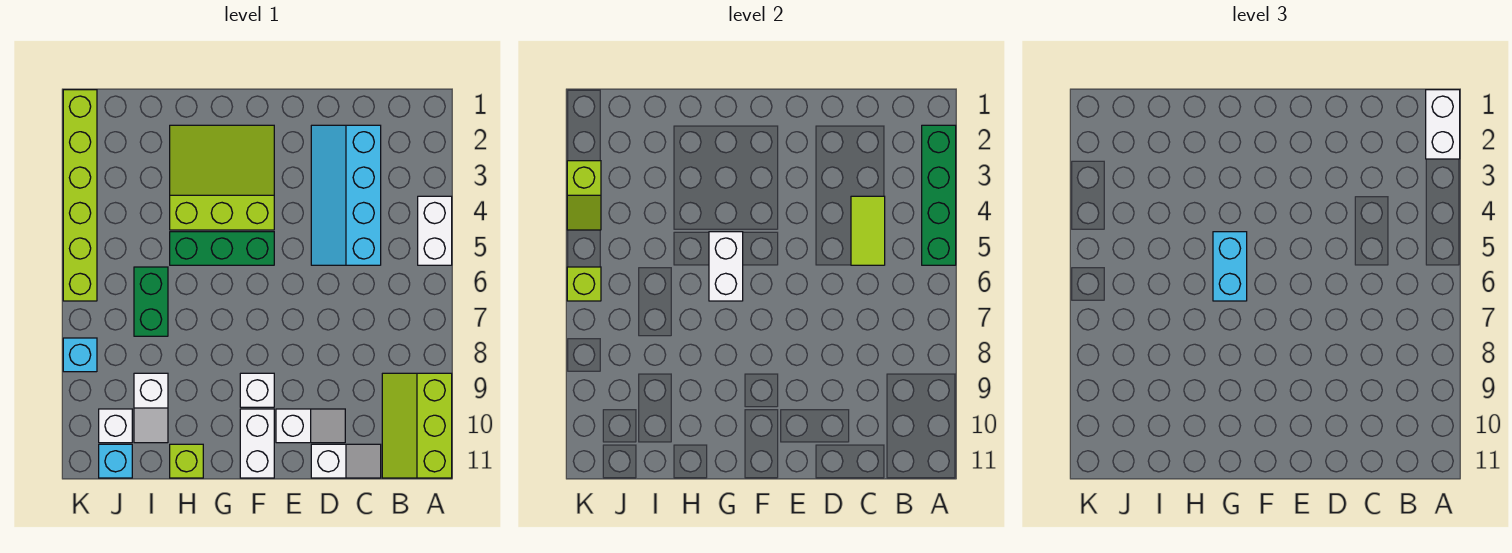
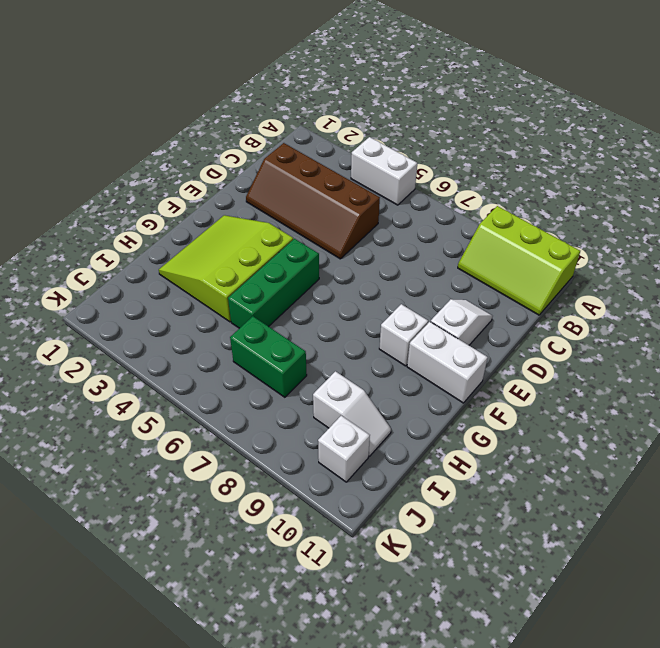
brown 2x4 slope [246,143,380,259] -> cyan 2x4 slope [311,125,381,265]
none -> white 1x2 slope [311,444,381,478]
none -> lime 1x1 brick [170,444,203,478]
none -> cyan 1x1 brick [99,444,132,478]

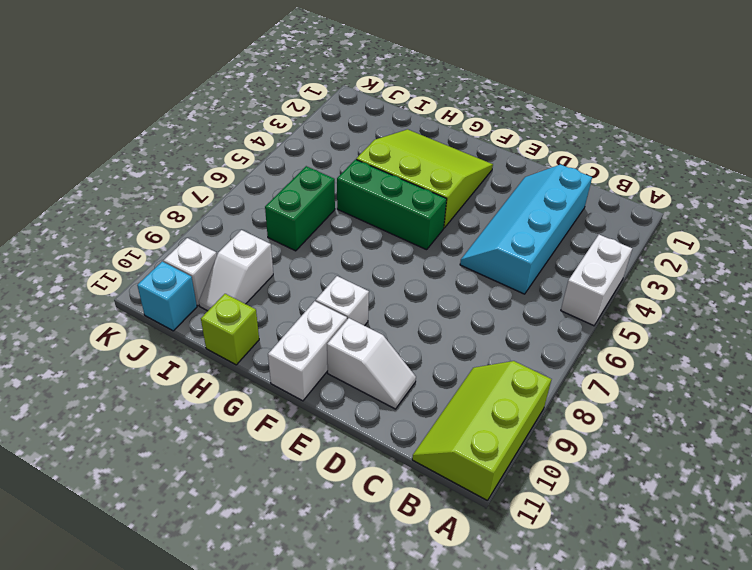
none -> white 1x2 slope [311,444,381,478]
none -> lime 1x6 brick [63,90,97,301]
none -> cyan 1x1 brick [63,338,97,372]

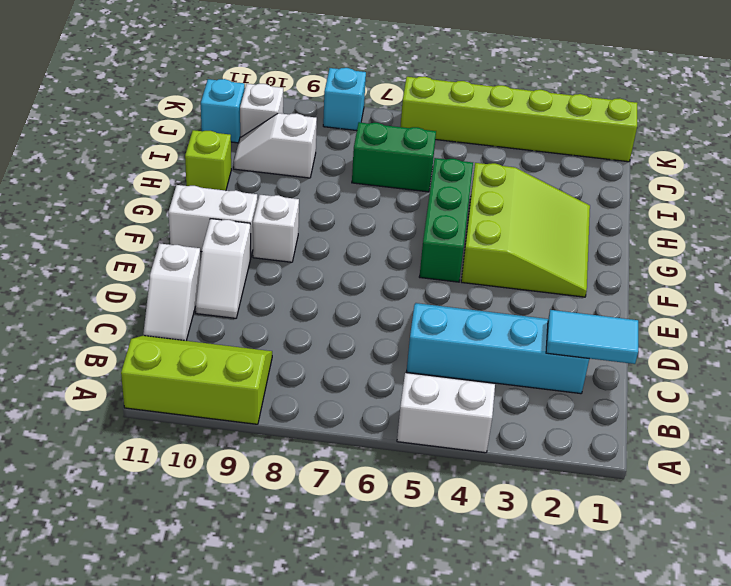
cyan 1x2 tile [546,310,638,364] -> none
none -> green 1x4 brick [922,125,956,265]
none -> lime 1x2 tile [851,196,885,265]
none -> white 1x2 brick [709,232,743,301]

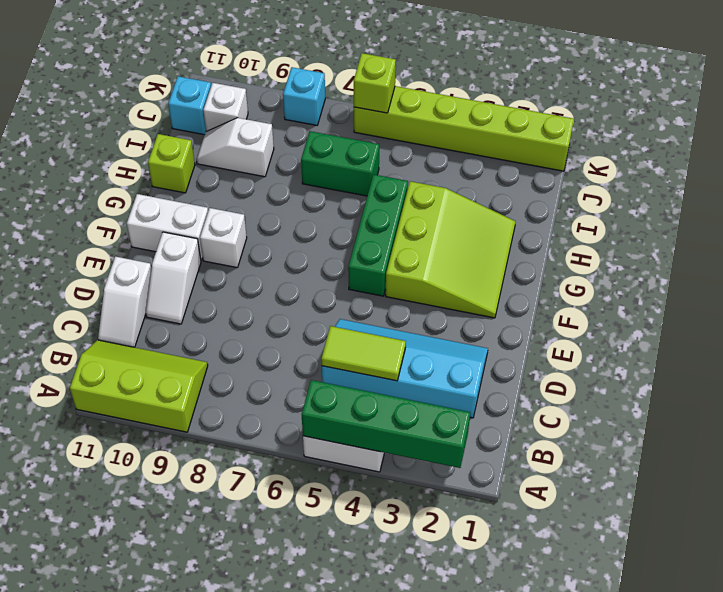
none -> white 1x2 brick [709,232,743,301]
none -> lime 1x2 slope [567,161,601,230]
none -> white 1x2 brick [1426,90,1460,159]

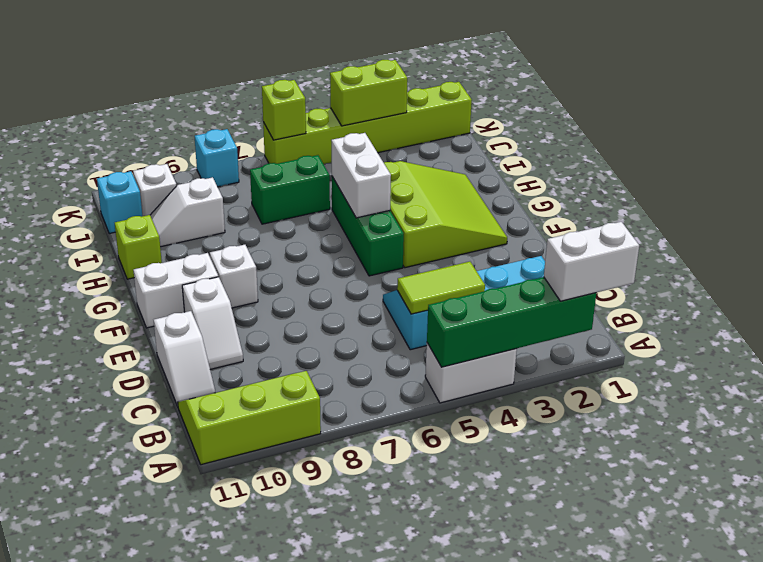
white 1x2 brick [331,133,391,218] -> white 1x2 brick turned to [709,232,743,301]
lime 1x2 brick [330,60,407,126] -> lime 1x2 slope [567,161,601,230]
none -> cyan 1x2 brick [1213,232,1247,301]

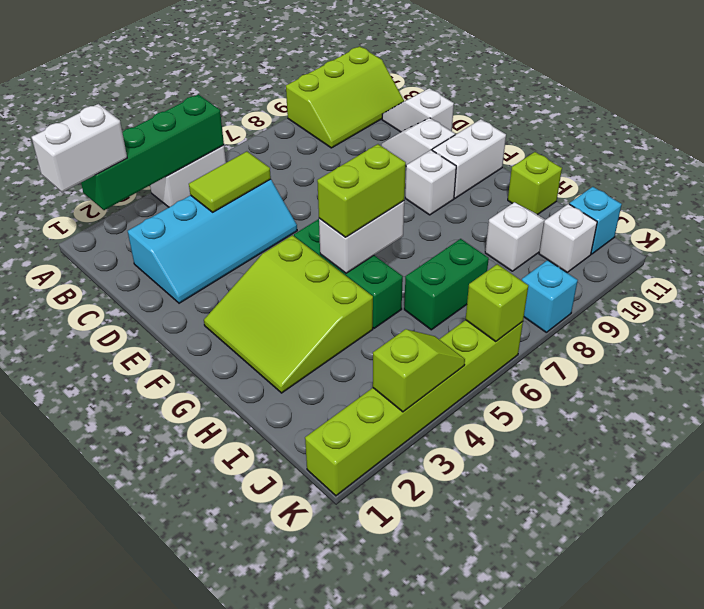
lime 1x2 brick [317,144,406,237] -> cyan 1x2 brick [1213,232,1247,301]

